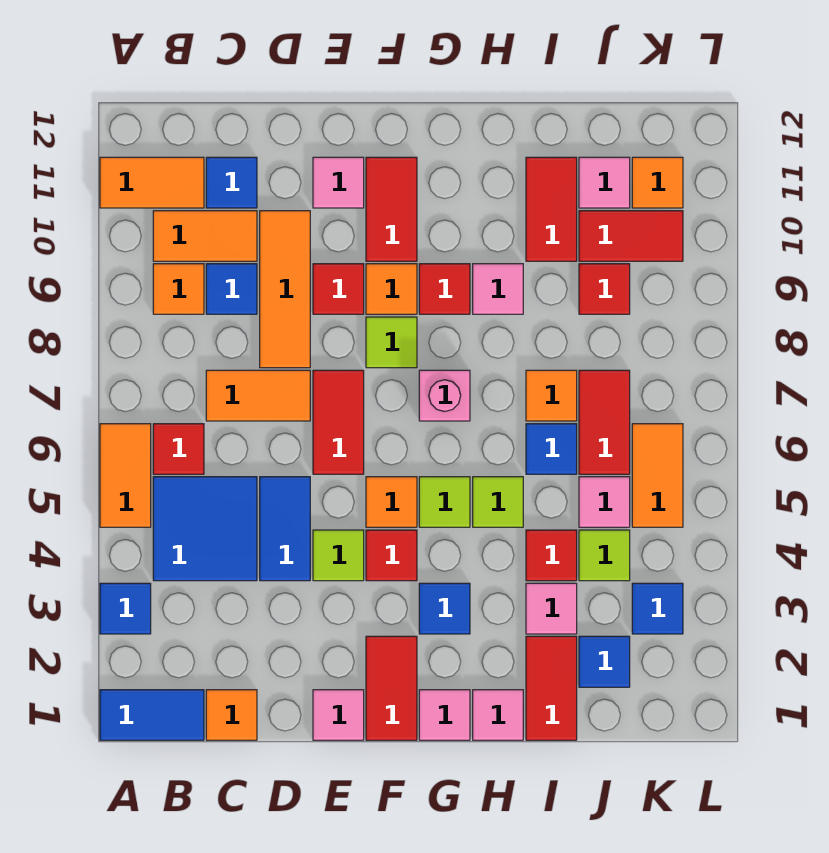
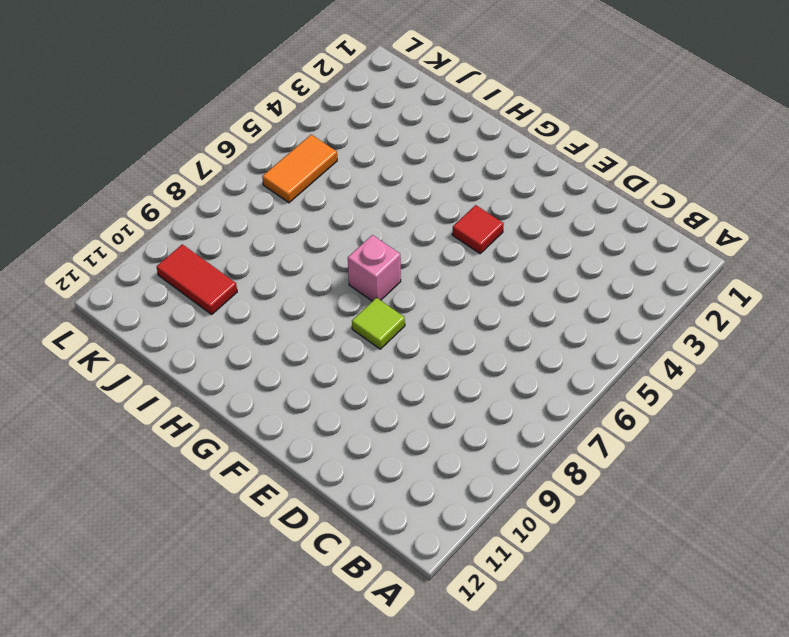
none -> blue 1x2 tile [100,690,204,740]
none -> blue 1x1 tile [100,583,151,634]
none -> orange 1x2 tile [100,424,151,527]
none -> orange 1x2 tile [100,157,204,208]

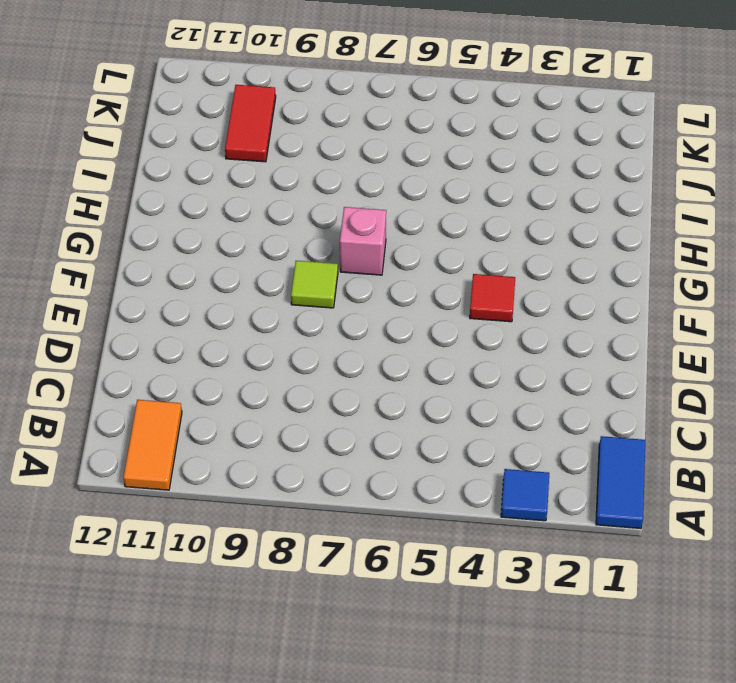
none -> orange 1x2 tile [100,424,151,527]
none -> blue 2x2 tile [153,477,257,581]
none -> red 1x1 tile [153,424,204,474]
none -> orange 1x1 tile [153,264,204,314]

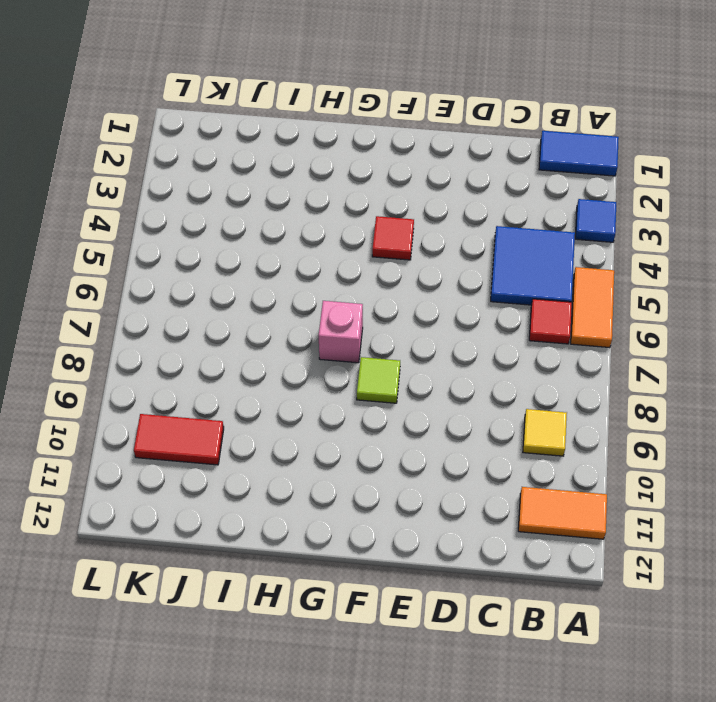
yellow 1x1 tile [523,409,567,456] -> orange 1x1 tile [153,264,204,314]
none -> orange 1x2 tile [153,211,257,261]
none -> orange 1x1 tile [206,690,257,740]
none -> orange 1x2 tile [206,370,310,421]
none -> blue 1x1 tile [206,264,257,314]

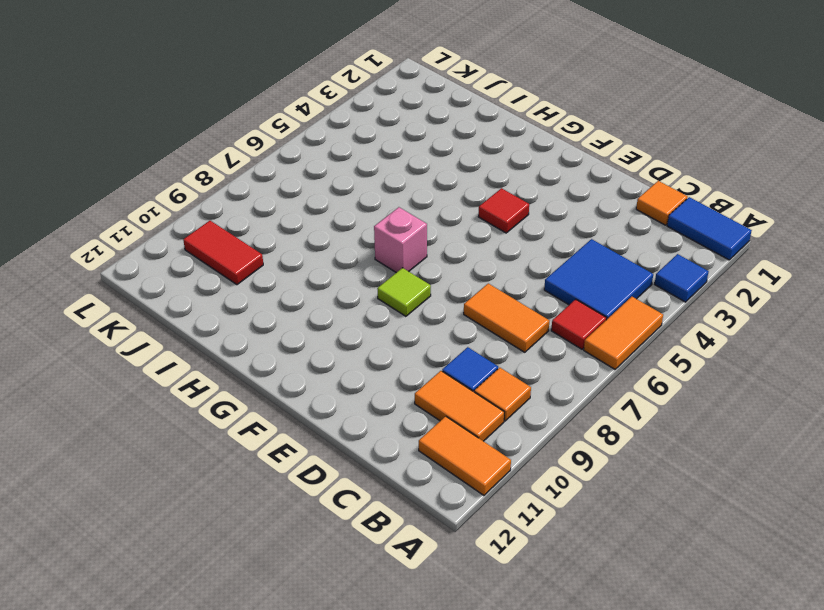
none -> blue 1x1 tile [206,157,257,208]
none -> blue 1x2 tile [260,477,310,581]
none -> orange 1x3 tile [260,211,310,368]
none -> pink 1x1 tile [313,690,364,740]

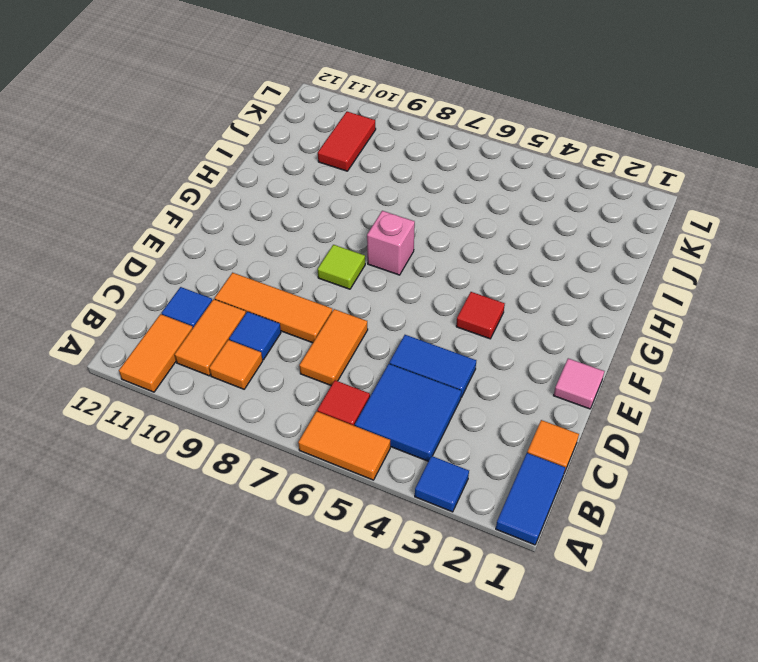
none -> lime 1x1 tile [313,530,364,581]
none -> red 1x2 tile [313,370,364,474]
none -> red 1x1 tile [313,264,364,314]
none -> pink 1x1 tile [313,157,364,208]

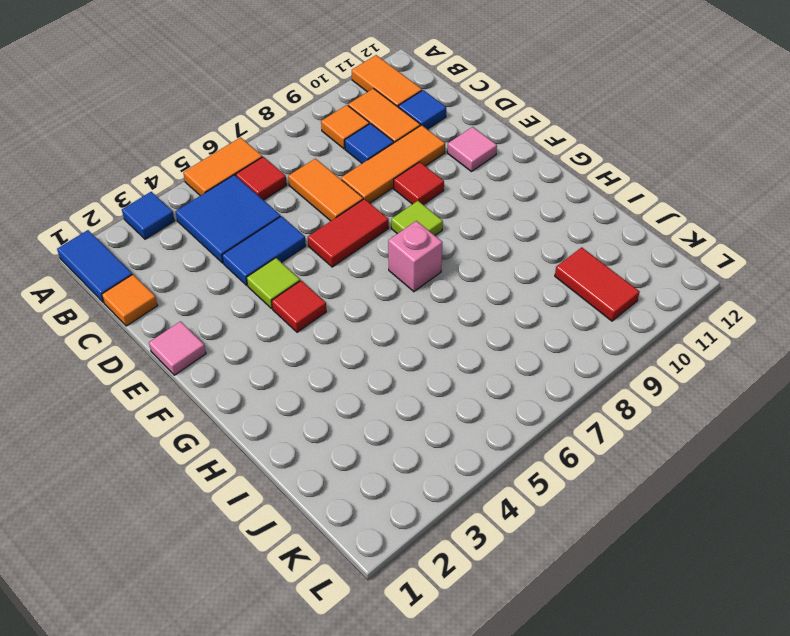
none -> red 1x2 tile [366,636,417,740]
none -> orange 1x1 tile [366,477,417,527]
none -> orange 1x1 tile [366,264,417,314]
none -> red 1x2 tile [366,157,417,261]

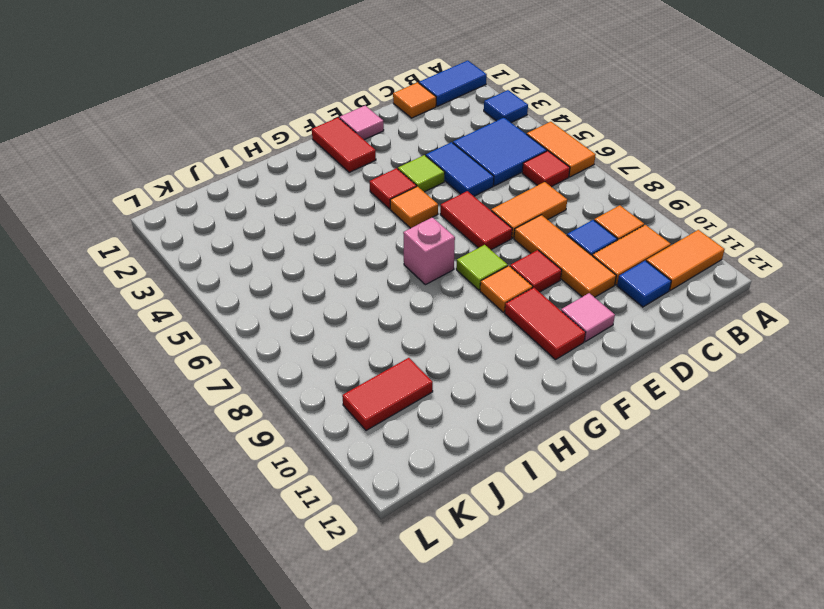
none -> pink 1x1 tile [419,690,470,740]
none -> blue 1x1 tile [419,583,470,634]
none -> lime 1x1 tile [419,477,470,527]
none -> red 1x1 tile [419,264,470,314]

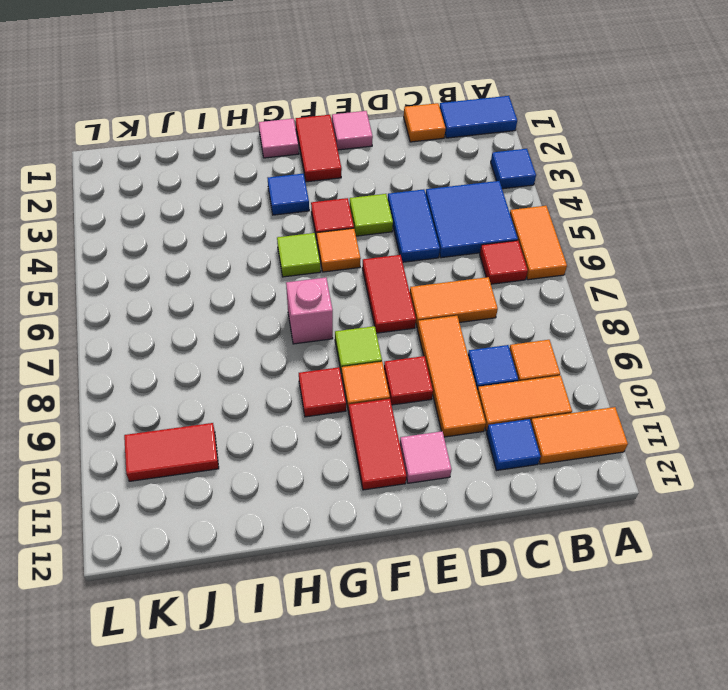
none -> pink 1x1 tile [473,690,523,740]
none -> lime 1x1 tile [473,477,523,527]
none -> pink 1x1 tile [473,264,523,314]
none -> red 1x2 tile [526,636,577,740]

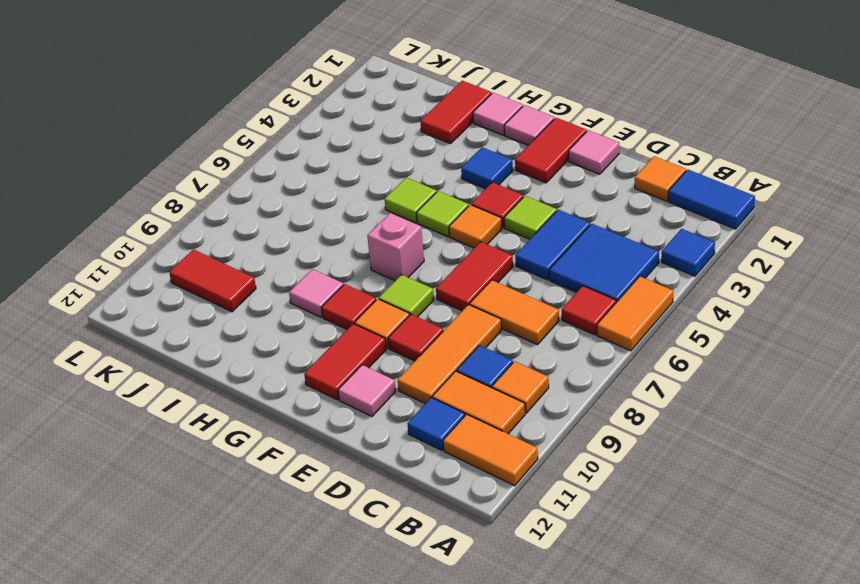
none -> pink 1x1 tile [526,583,577,634]
none -> red 1x1 tile [526,530,577,581]
none -> blue 1x1 tile [526,424,577,474]
none -> orange 1x1 tile [526,370,577,421]

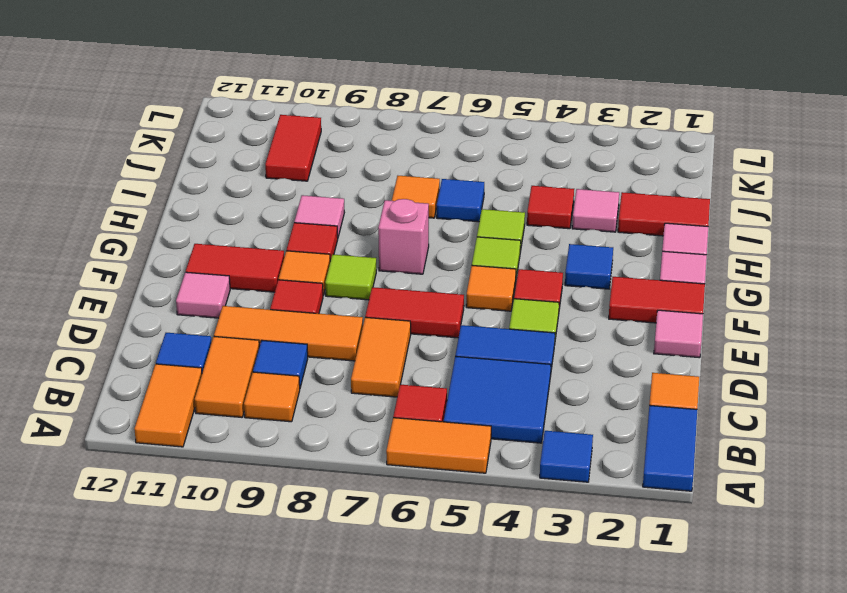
none -> red 1x2 tile [526,157,577,261]
none -> blue 1x1 tile [579,636,630,687]
none -> lime 1x1 tile [579,530,630,581]
none -> pink 1x1 tile [579,477,630,527]

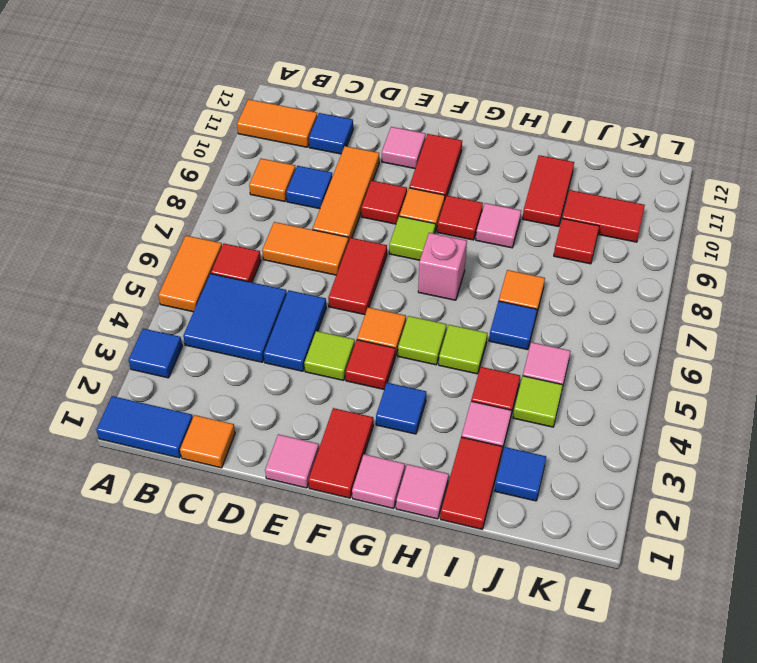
none -> orange 1x2 tile [153,211,257,261]
none -> red 1x2 tile [579,370,630,474]
none -> pink 1x1 tile [579,157,630,208]
none -> blue 1x1 tile [632,583,683,634]

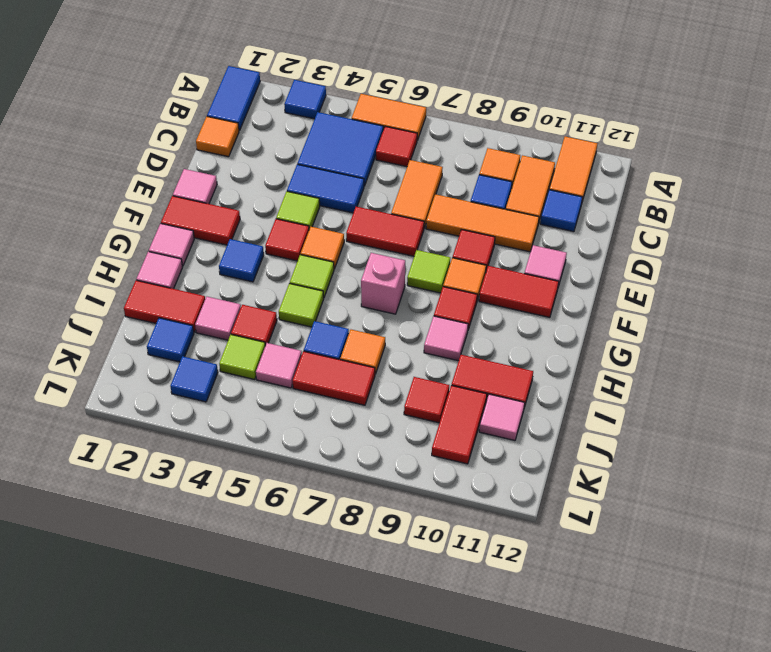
none -> orange 1x2 tile [632,424,683,527]
none -> orange 1x1 tile [632,157,683,208]

